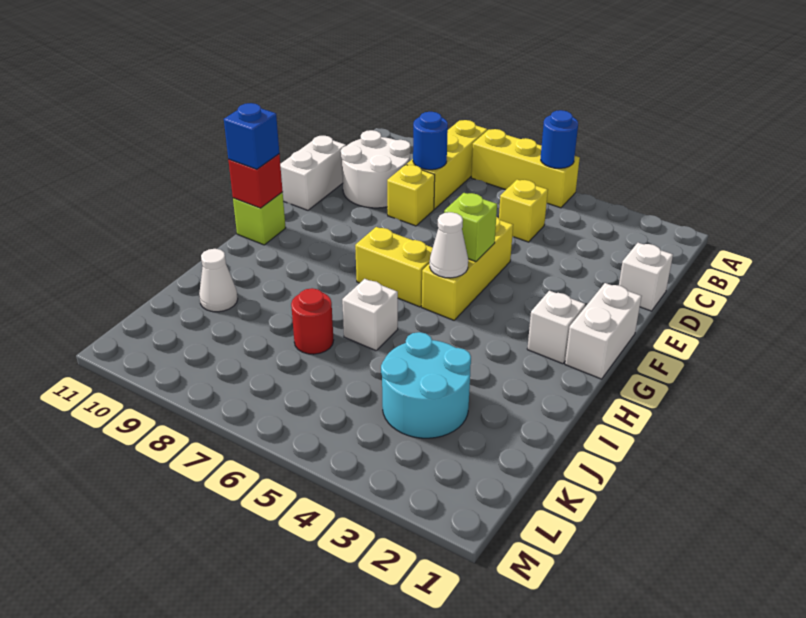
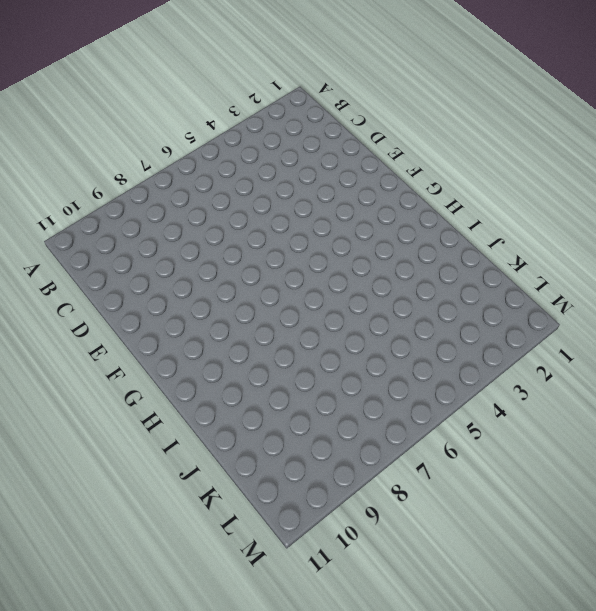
none -> yellow 1x3 brick [471,129,580,208]
none -> yellow 1x3 brick [407,120,487,209]
none -> yellow 1x1 brick [499,180,548,242]

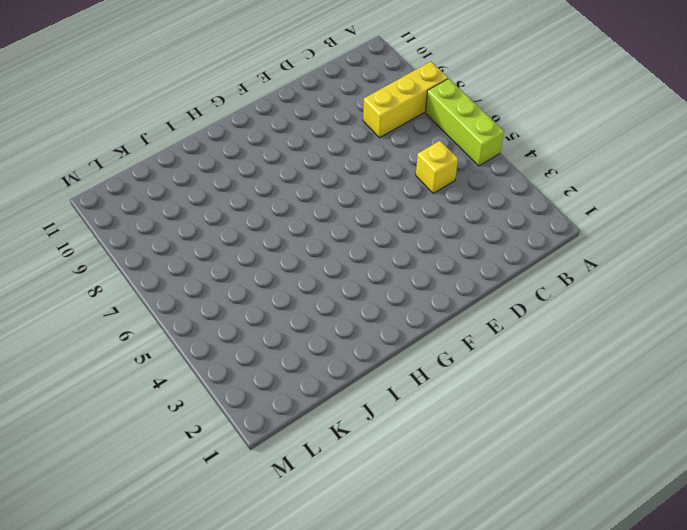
lime 1x3 brick [425,79,504,166] -> yellow 1x3 brick [471,129,580,208]
none -> white 2x2 round brick [341,130,411,208]
none -> white 1x1 brick [619,243,673,311]
none -> yellow 1x1 brick [387,165,435,226]

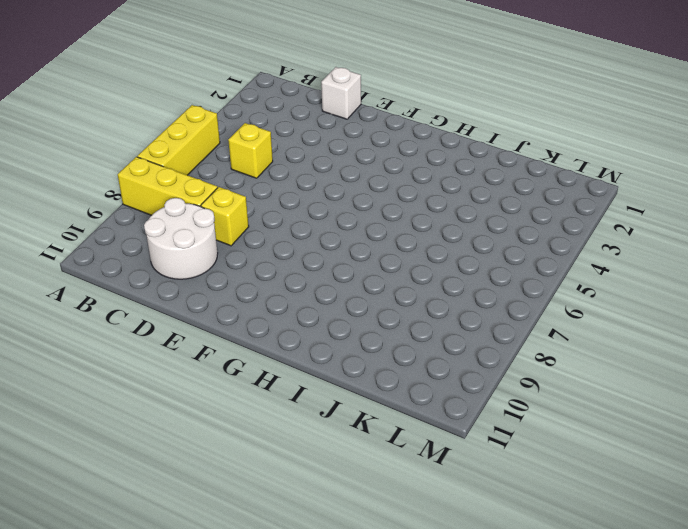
none -> white 1x2 brick [280,136,346,210]
none -> yellow 1x3 brick [422,217,513,320]
none -> white 1x2 brick [565,283,642,379]

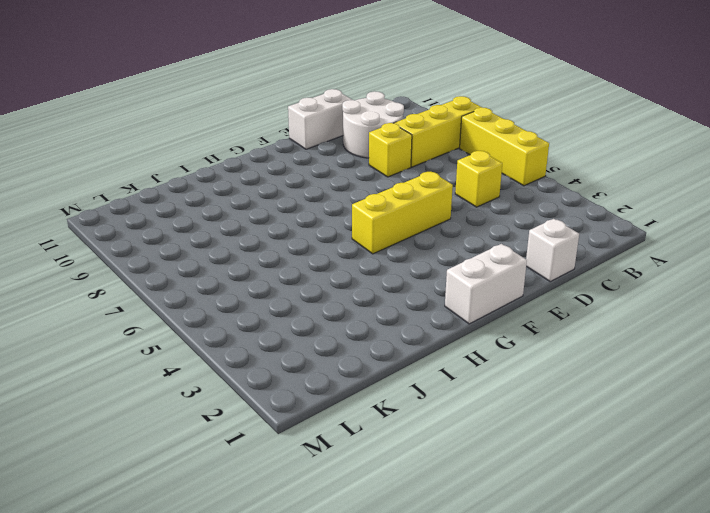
none -> white 1x1 brick [527,291,585,364]
none -> yellow 1x2 brick [355,227,433,307]
none -> lime 1x1 brick [233,192,286,245]

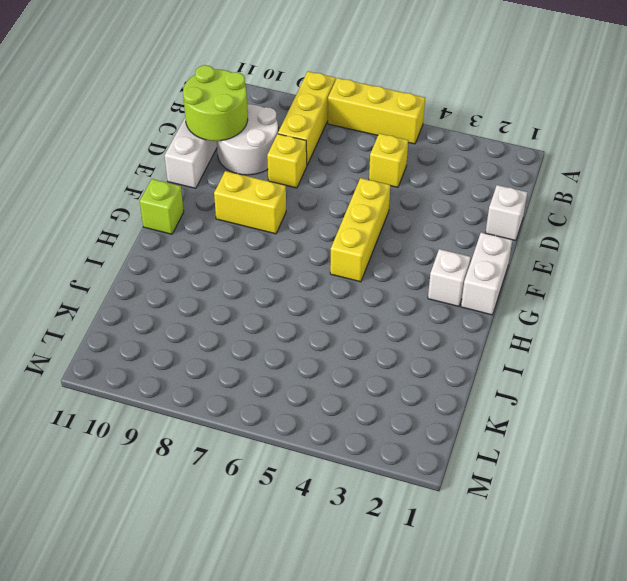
lime 2x2 round brick [183,65,248,141] -> none
yellow 1x2 brick [214,171,286,234] -> yellow 1x2 brick moved to [355,227,433,307]
none -> white 1x1 brick [342,279,398,351]
none -> cyan 2x2 round brick [381,332,471,438]
none -> red 1x1 round brick [291,288,334,354]

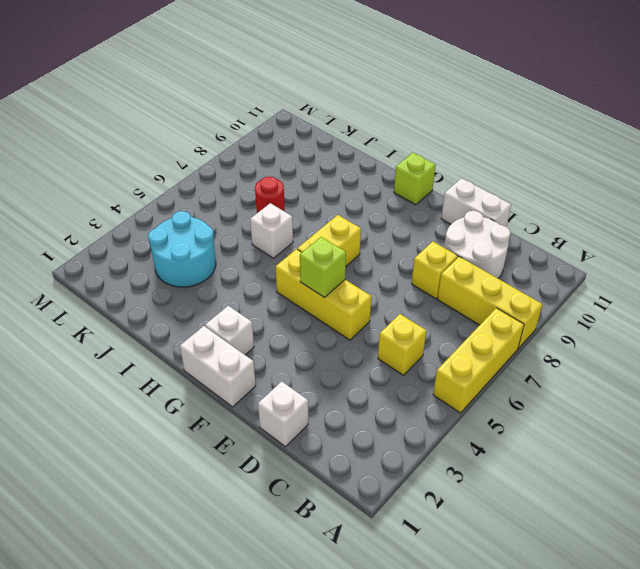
none -> white 1x1 cone [199,249,238,312]
none -> blue 1x1 round brick [541,110,578,168]
none -> blue 1x1 round brick [413,112,448,170]

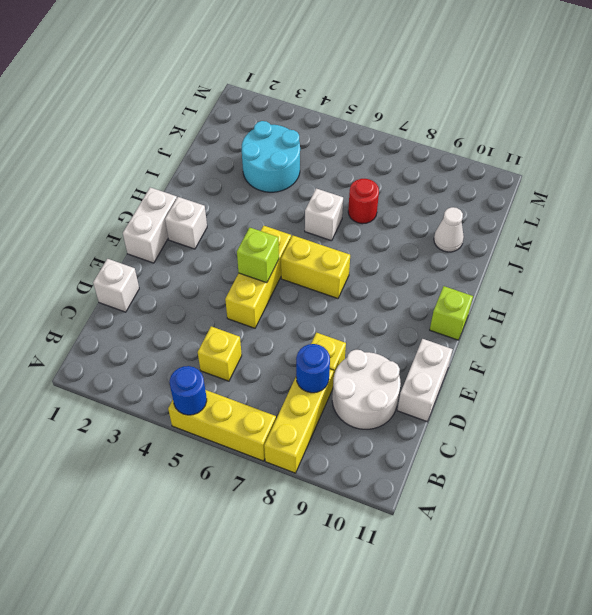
none -> white 1x1 cone [430,212,468,278]
none -> red 1x1 brick [228,154,283,208]
none -> blue 1x1 brick [224,103,279,169]

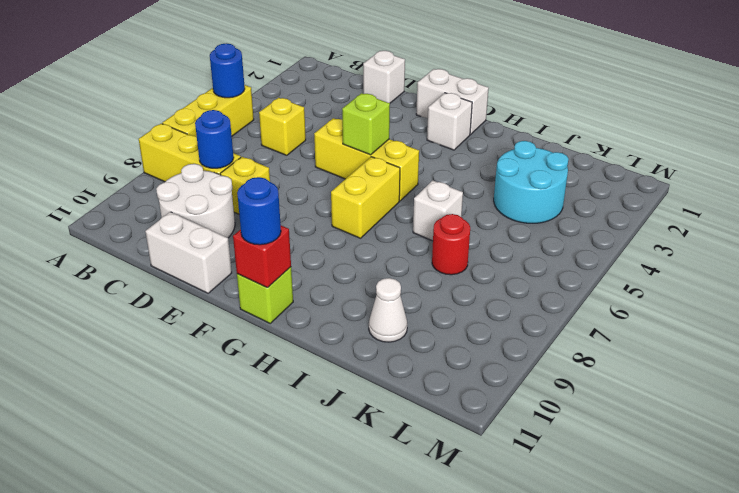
blue 1x1 round brick [237,177,281,245] -> blue 1x1 brick [224,103,279,169]
none -> white 1x1 cone [430,212,468,278]

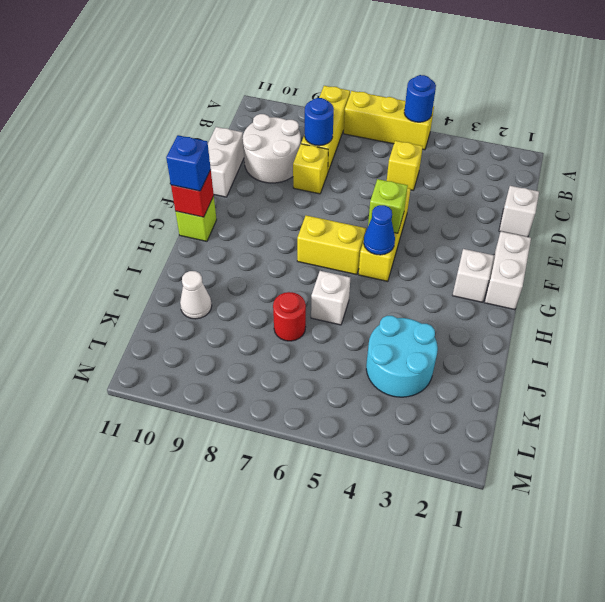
blue 1x1 cone [364,205,395,255] -> white 1x1 cone [430,212,468,278]

